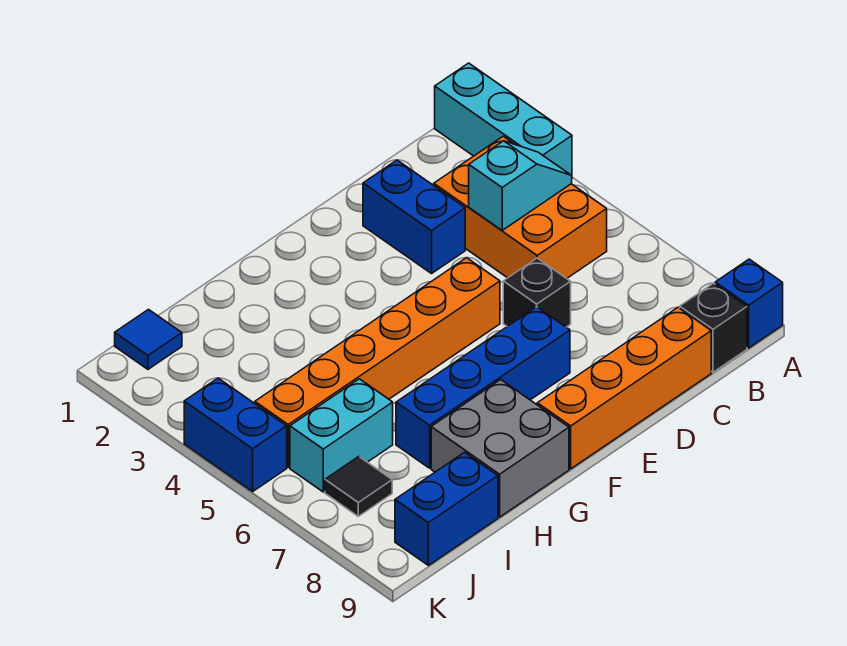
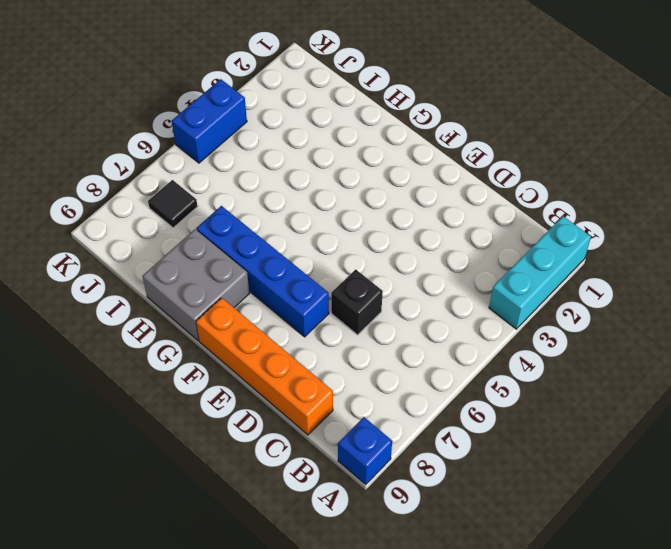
none -> orange 2x3 brick [434,136,607,278]
none -> black 1x1 brick [680,283,747,372]
none -> blue 1x2 brick [363,160,465,274]

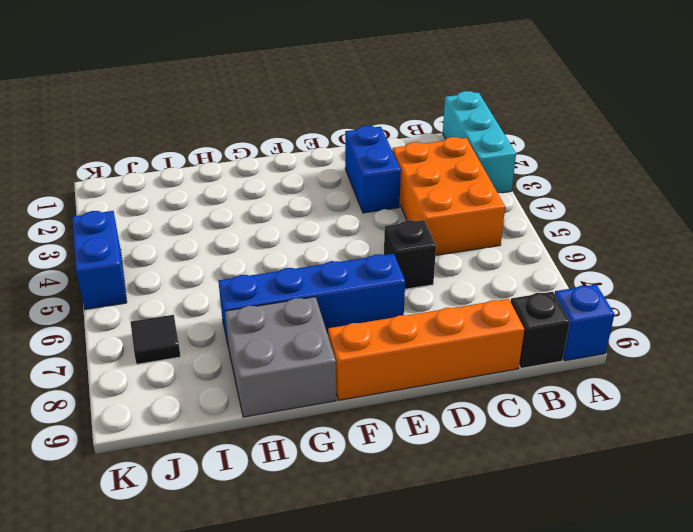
none -> orange 1x6 brick [255,258,500,467]
none -> cyan 1x2 brick [290,379,393,492]
none -> blue 1x2 brick [395,452,498,565]

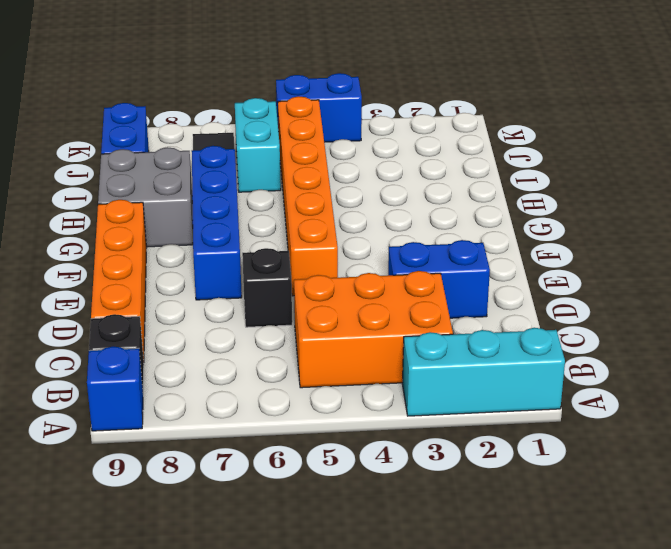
none -> blue 1x1 tile [115,310,182,369]
none -> cyan 1x2 slope [469,141,572,230]

